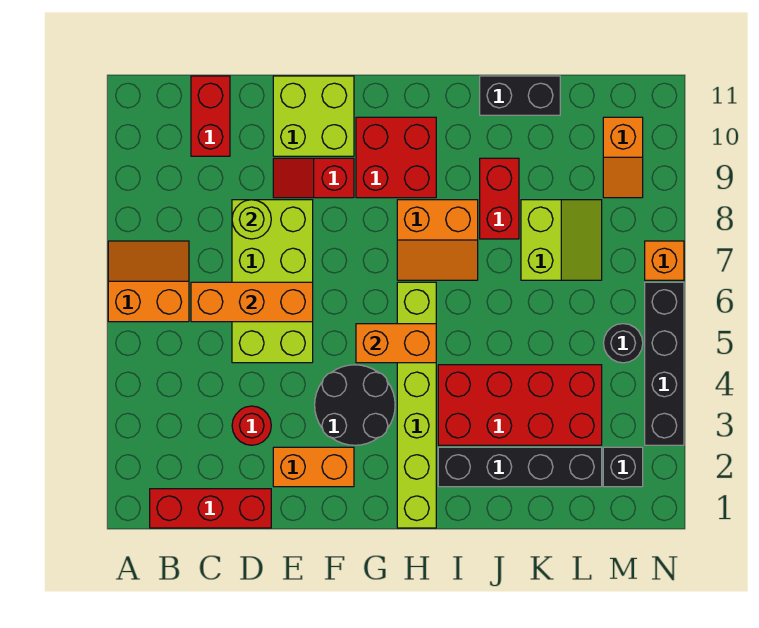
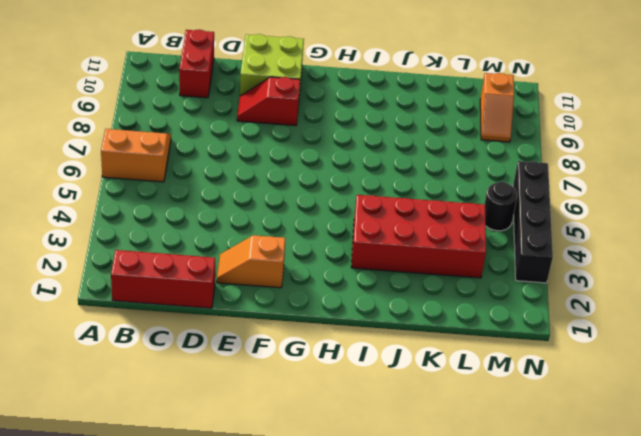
orange 1x2 slope [217,235,285,288] -> orange 1x2 brick [273,447,354,487]
none -> red 1x1 round brick [232,406,271,445]
none -> lime 2x4 brick [232,200,313,363]
none -> black 2x2 round brick [315,365,395,445]

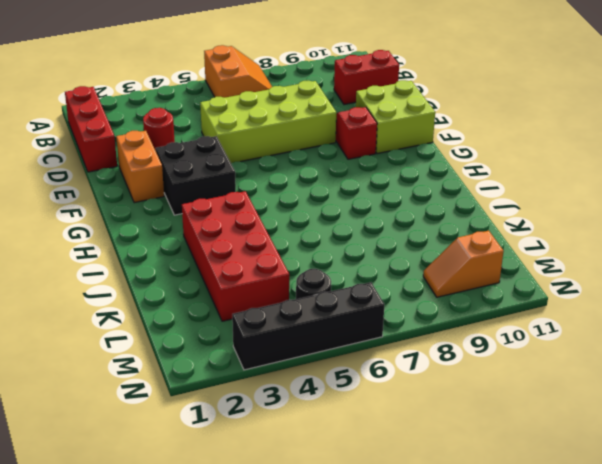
black 2x2 brick [156,136,236,215] -> black 2x2 round brick [315,365,395,445]
none -> red 2x2 brick [356,117,436,198]
none -> lime 1x6 brick [397,282,436,528]
none -> orange 2x2 slope [397,200,478,280]

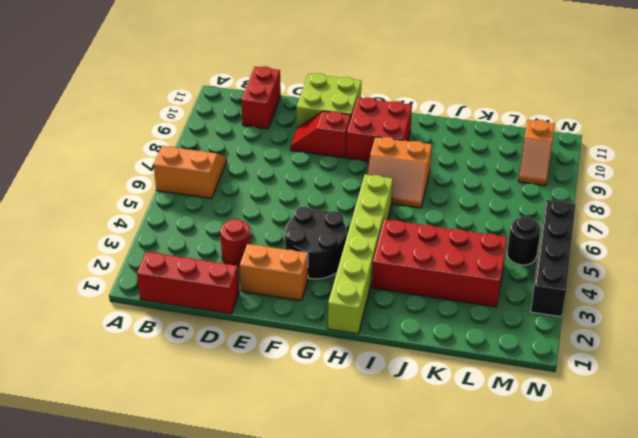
none -> lime 2x4 brick [232,200,313,363]
none -> black 1x4 brick [438,447,602,487]
none -> red 1x2 brick [480,158,519,239]

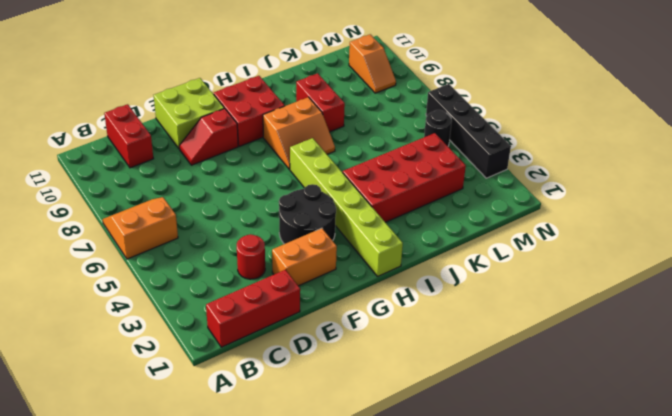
none -> lime 2x4 brick [232,200,313,363]
none -> black 1x4 brick [438,447,602,487]
none -> black 1x2 brick [480,76,560,115]

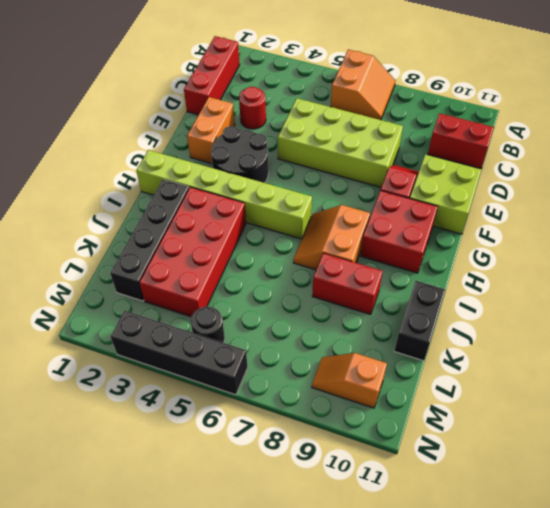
none -> lime 2x2 slope [521,200,602,280]
none -> black 1x1 brick [603,447,643,487]
none -> orange 1x1 brick [645,241,684,280]

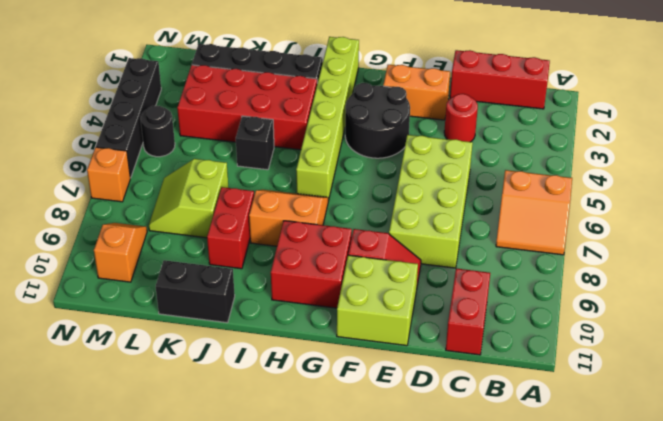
black 1x1 brick [236,116,274,170] -> black 1x1 brick moved to [603,447,643,487]
none -> orange 1x3 brick [191,282,313,322]
none -> lime 1x1 round brick [232,200,271,239]
none -> orange 1x2 brick [356,324,436,363]

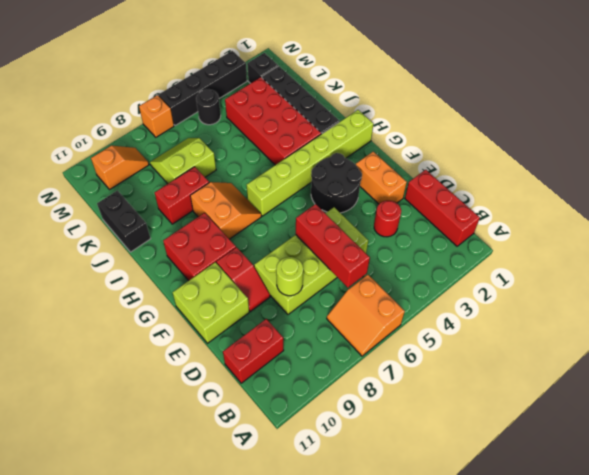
red 1x3 brick [296,204,370,288] -> orange 1x3 brick [191,282,313,322]
none -> orange 1x2 brick [356,324,436,363]

